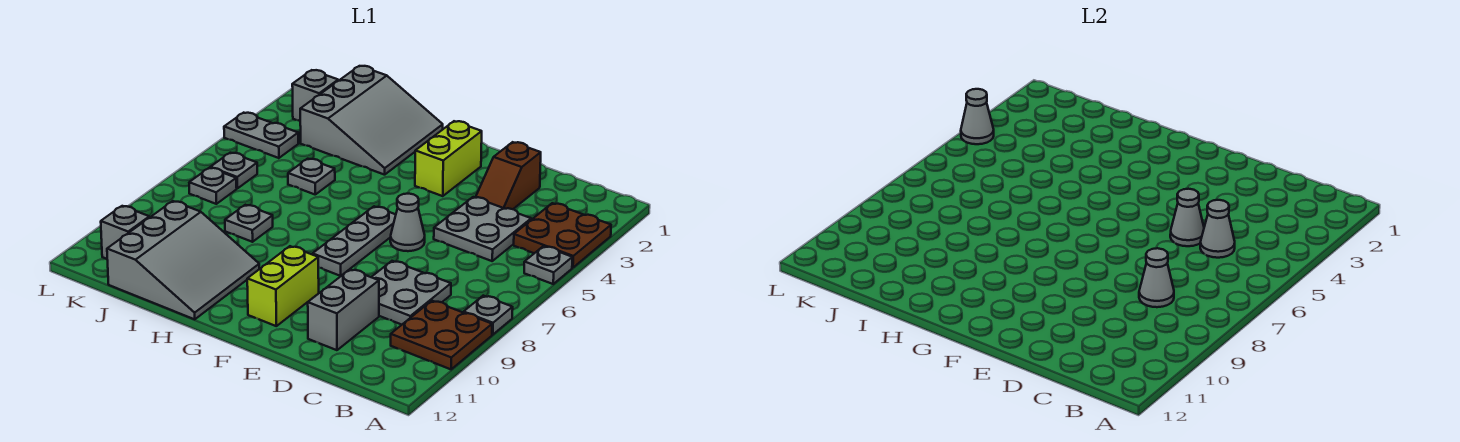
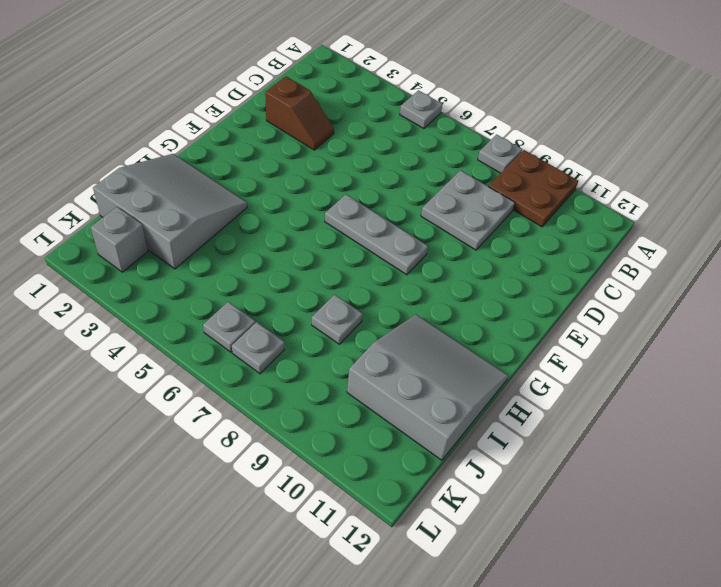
none -> brown 2x2 plate [514,203,611,268]
none -> grey 2x2 plate [434,197,531,261]
none -> grey 1x2 brick [308,269,379,350]

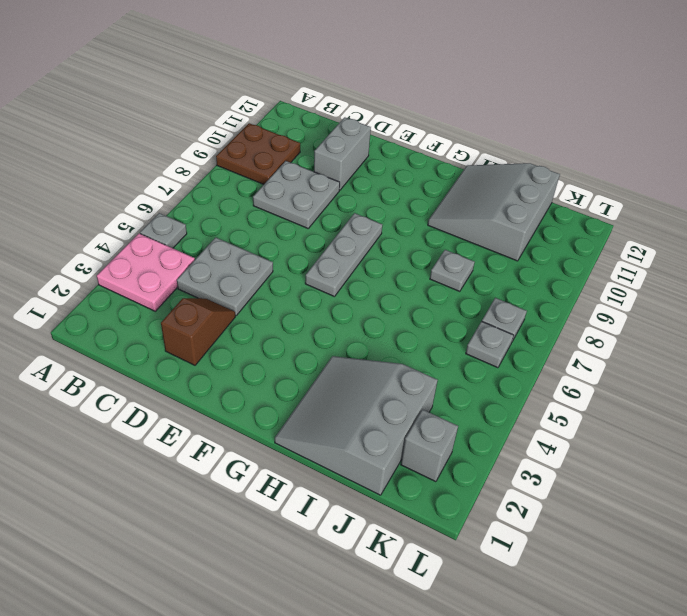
pink 2x2 plate [97,234,195,311] -> brown 2x2 plate [514,203,611,268]
none -> grey 1x1 plate [464,296,513,335]
none -> grey 1x1 cone [390,194,425,251]
none -> lime 1x2 brick [415,121,482,196]

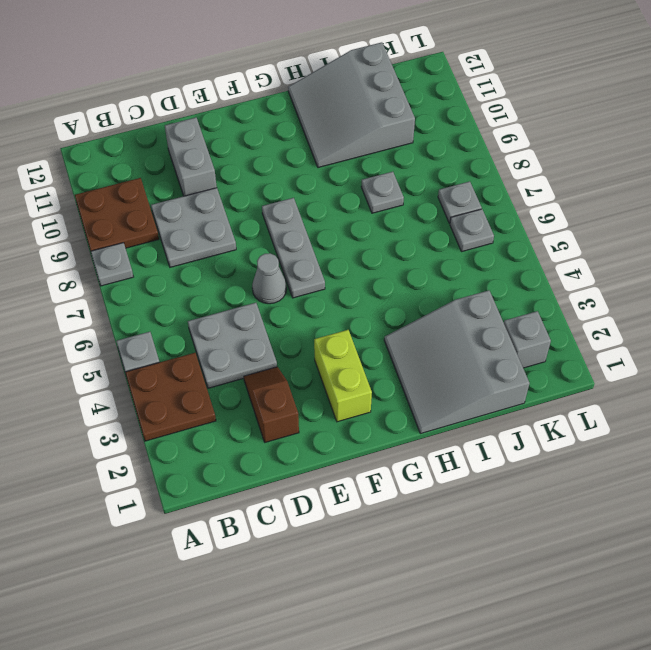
none -> lime 1x2 brick [247,246,319,326]
none -> grey 1x1 plate [288,159,335,194]
none -> grey 1x2 plate [224,113,298,158]

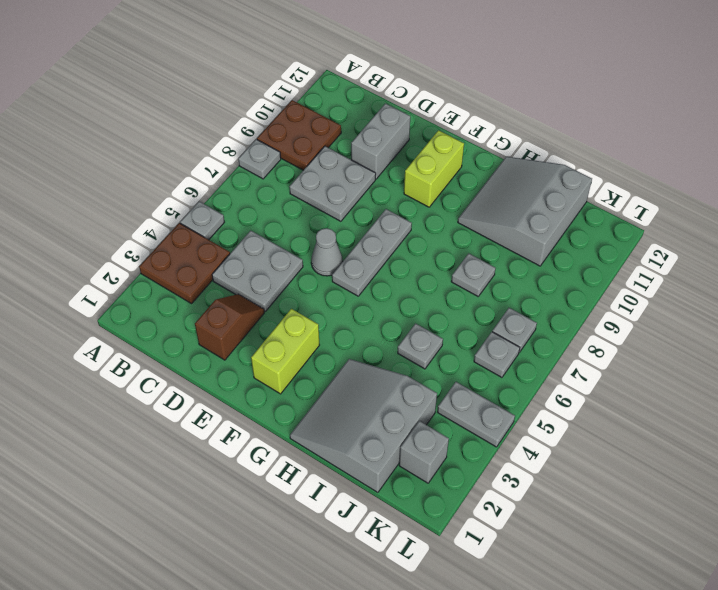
none -> grey 1x1 brick [101,206,149,259]
none -> grey 1x1 cone [1200,200,1235,258]
none -> grey 1x1 cone [1139,248,1174,307]

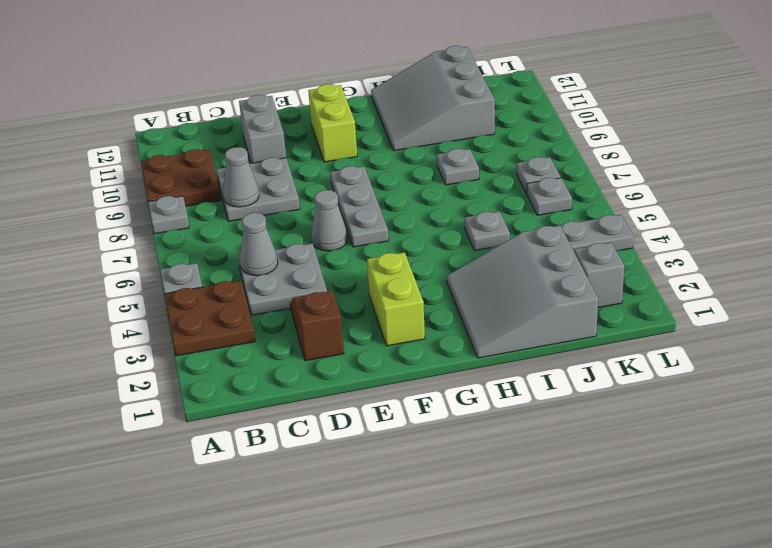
none -> grey 1x1 brick [101,206,149,259]
none -> grey 1x1 cone [1170,189,1204,246]
none -> grey 1x1 cone [961,89,994,144]

